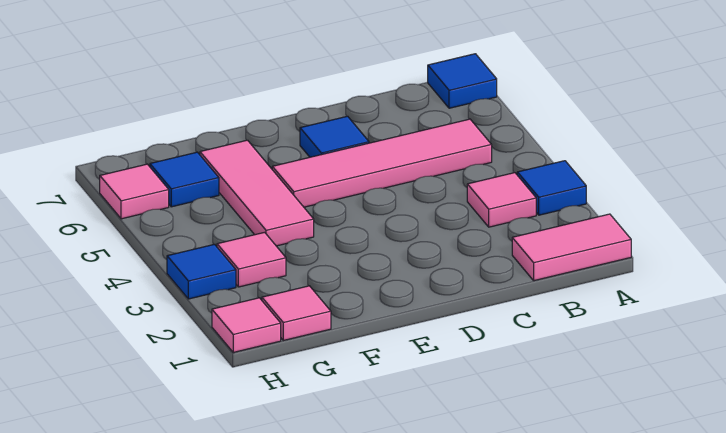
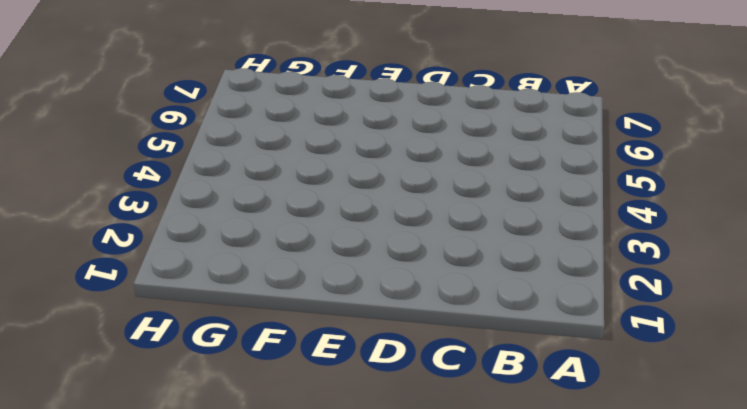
none -> pink 1x2 tile [512,214,631,281]
none -> blue 1x1 tile [517,161,586,215]
none -> blue 1x1 tile [428,54,497,108]

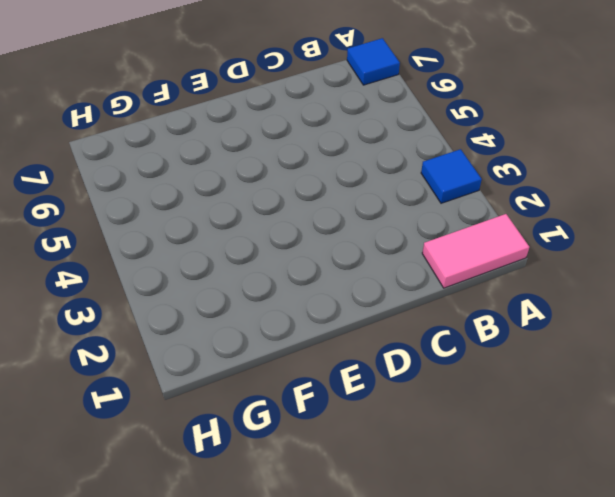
none -> pink 1x1 tile [467,173,536,227]
none -> pink 1x4 tile [272,119,492,207]
none -> blue 1x1 tile [300,116,369,157]

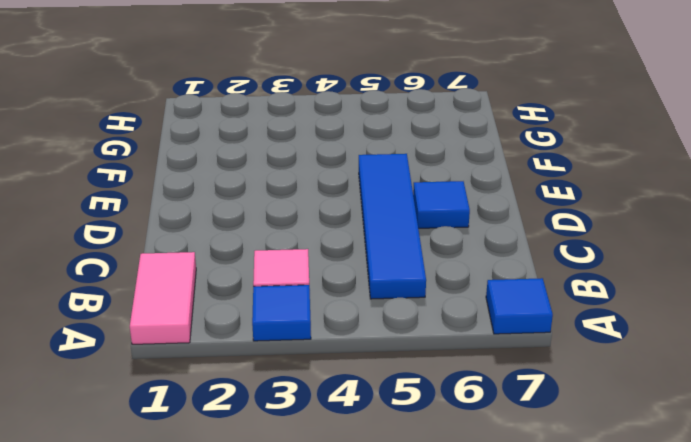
blue 1x4 tile [359,154,426,299] -> pink 1x4 tile [272,119,492,207]
none -> pink 1x3 tile [200,140,314,246]
none -> pink 1x1 tile [262,286,331,340]
none -> pink 1x1 tile [217,232,286,287]

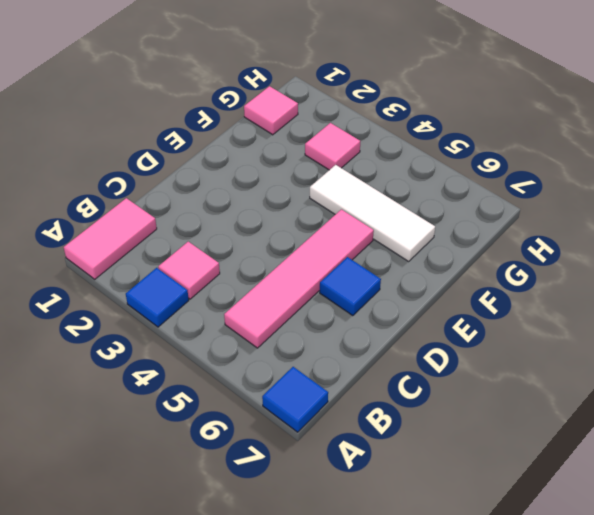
white 1x3 tile [310,165,435,261] -> pink 1x3 tile [200,140,314,246]
none -> blue 1x1 tile [150,152,219,207]
none -> pink 1x1 tile [212,298,281,352]
none -> blue 1x1 tile [167,244,236,299]

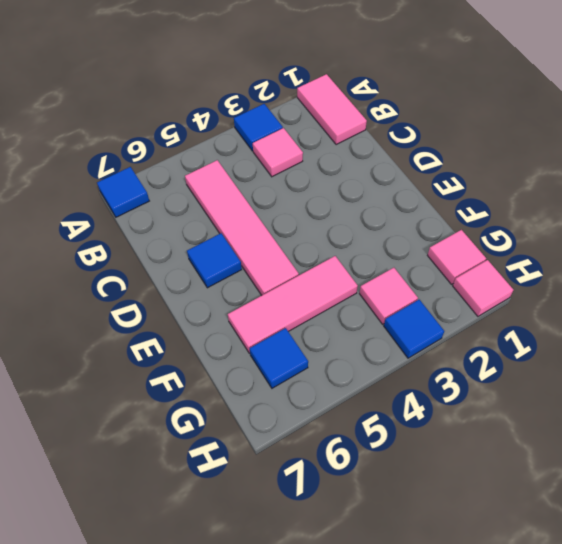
none -> pink 1x1 tile [100,164,169,219]

